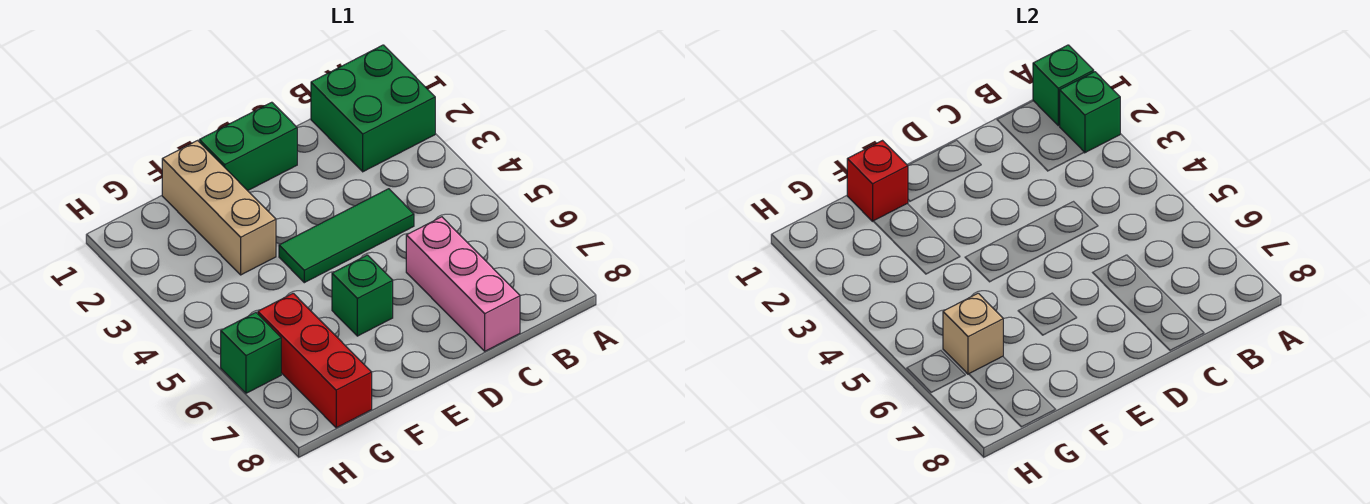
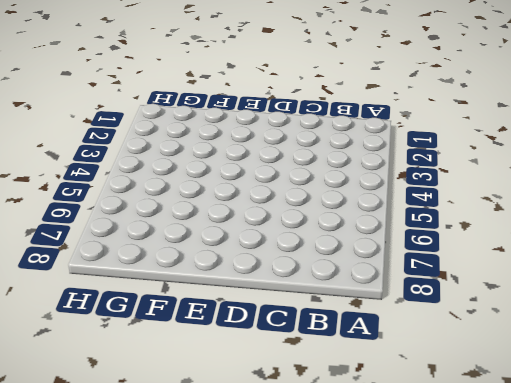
none -> green 2x2 brick [311,45,435,172]
none -> green 1x3 tile [279,189,414,283]
none -> pink 1x3 brick [406,217,520,351]

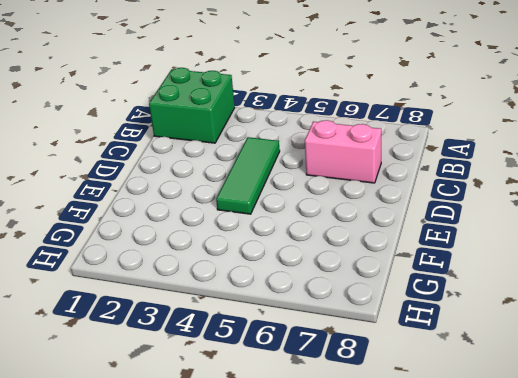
pink 1x2 brick [305,120,381,183] -> pink 1x3 brick [406,217,520,351]
none -> green 1x2 brick [199,102,297,191]
none -> green 1x1 brick [332,255,393,336]
none -> tan 1x3 brick [162,141,276,275]

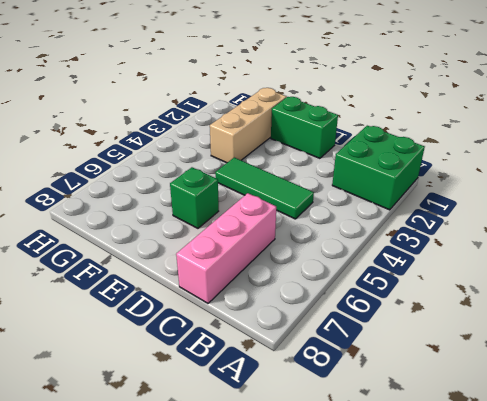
none -> red 1x3 brick [258,293,372,428]
none -> green 1x1 brick [221,313,281,393]
none -> green 1x1 brick [1033,45,1094,126]

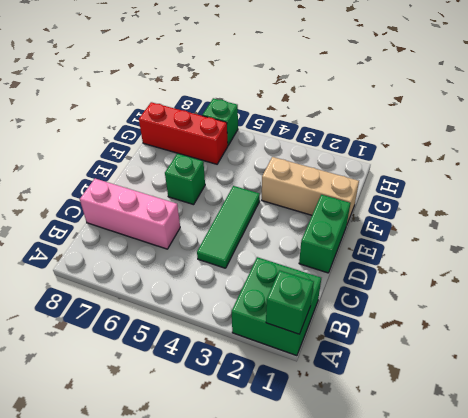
none -> green 1x1 brick [1060,72,1120,153]
none -> red 1x1 brick [847,141,908,221]
none -> tan 1x1 brick [943,293,1003,374]

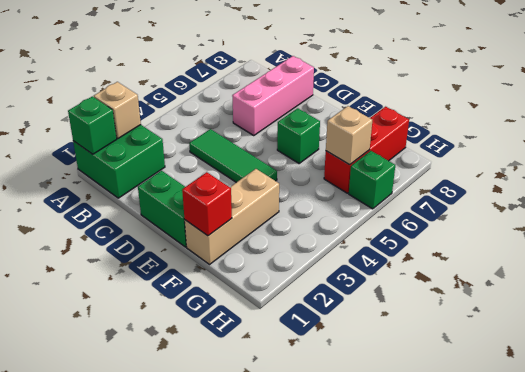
tan 1x1 brick [94,82,141,138] -> green 1x1 brick [1060,72,1120,153]

